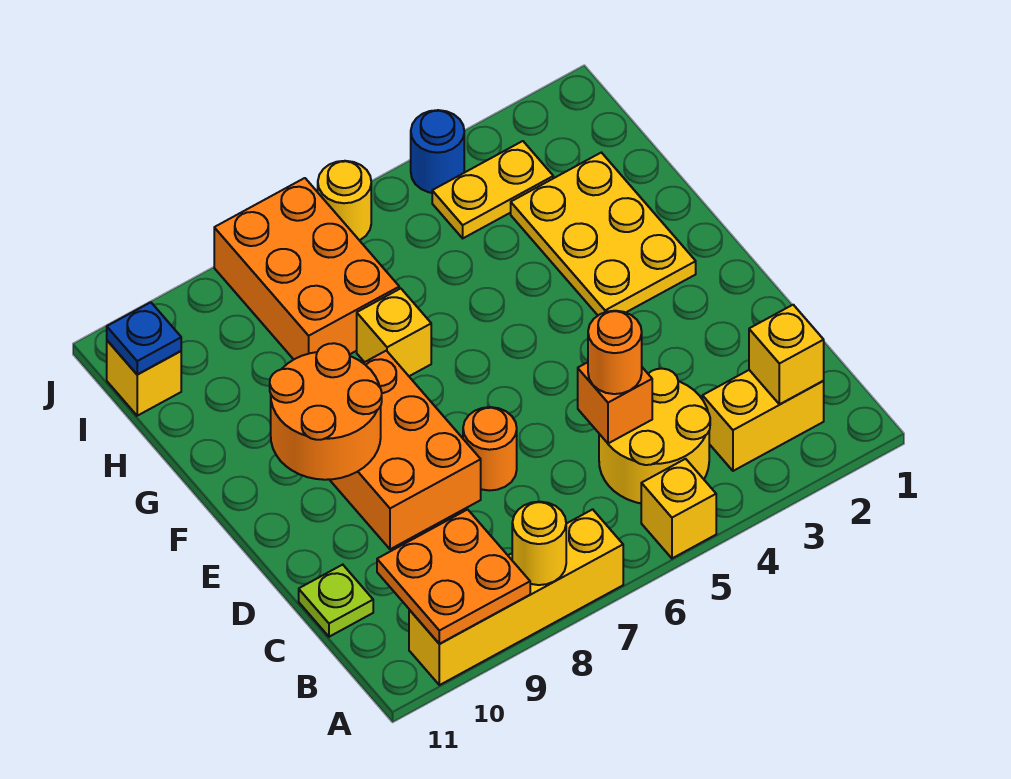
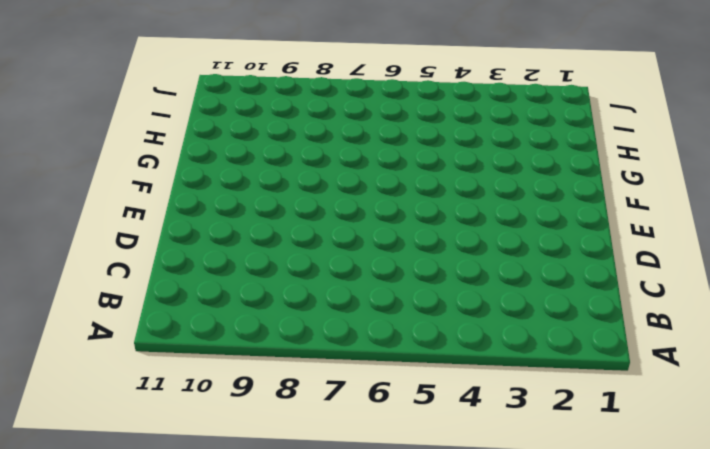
none -> yellow 1x1 brick [641,459,716,558]
none -> yellow 1x4 brick [409,509,623,685]
none -> yellow 1x2 brick [702,370,824,471]

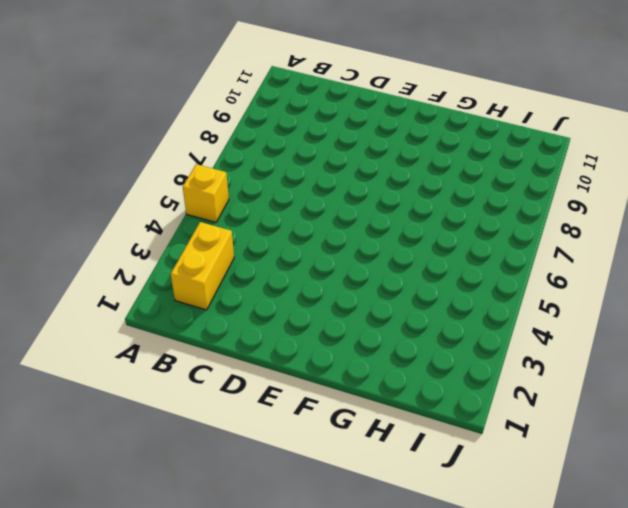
none -> yellow 1x4 brick [409,509,623,685]
none -> yellow 2x2 round brick [599,369,710,503]
none -> lime 1x1 plate [299,565,373,637]

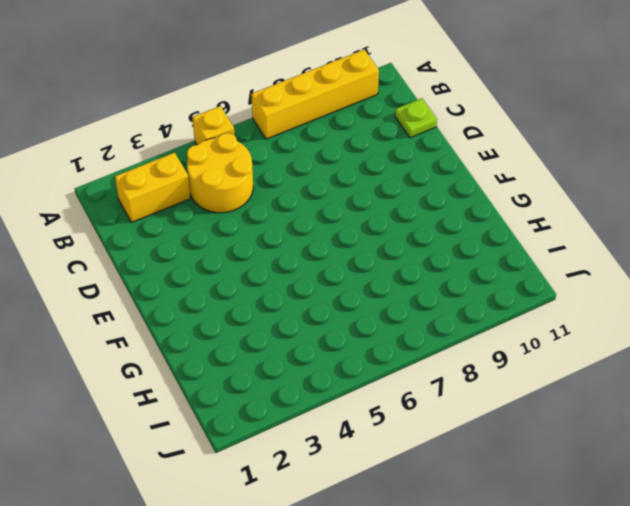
none -> orange 1x1 round brick [463,407,517,491]
none -> orange 2x3 brick [329,351,481,549]
none -> yellow 2x3 plate [511,153,696,315]

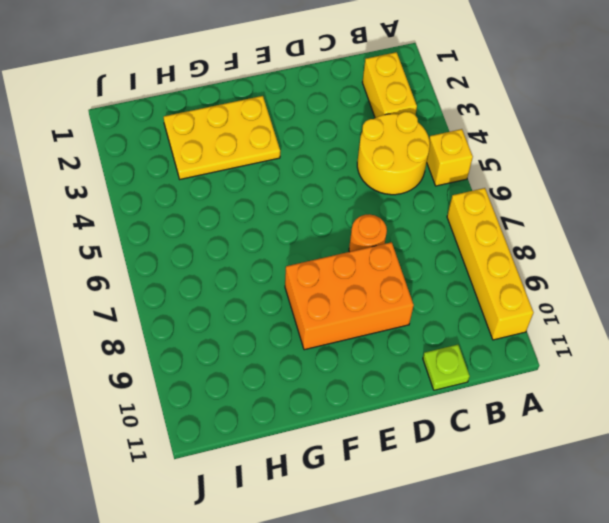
none -> yellow 1x1 brick [357,289,431,376]
none -> orange 2x3 brick [214,178,399,359]
none -> yellow 1x2 plate [432,141,553,238]

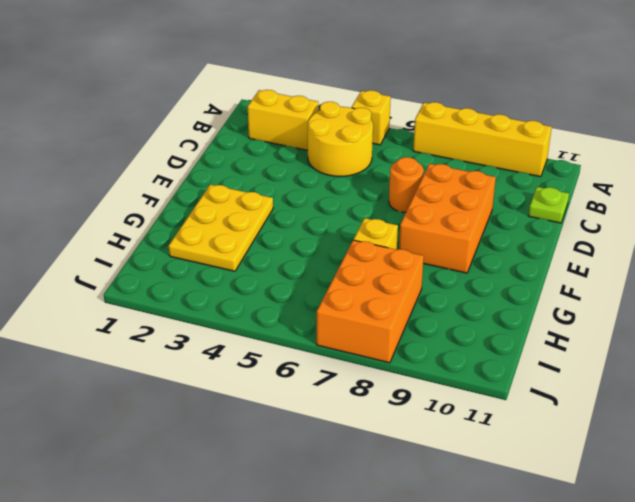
none -> yellow 1x2 plate [432,141,553,238]
none -> yellow 1x1 brick [107,340,181,416]
none -> blue 1x1 round brick [411,110,464,193]

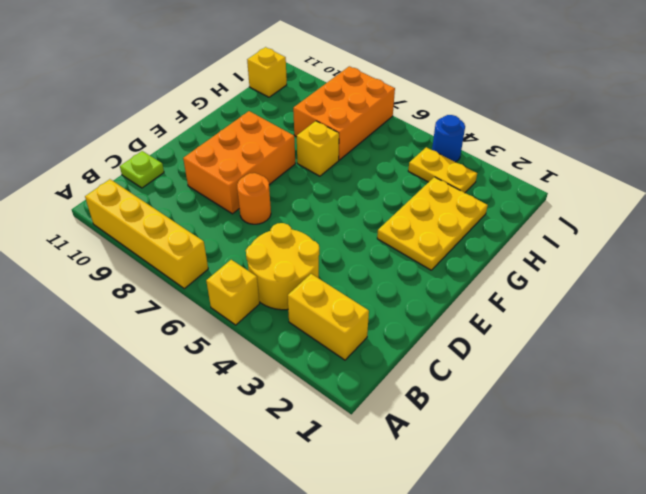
none -> yellow 1x1 round brick [318,161,371,240]
none -> yellow 1x1 round brick [512,501,566,585]
none -> orange 2x2 plate [377,509,530,644]

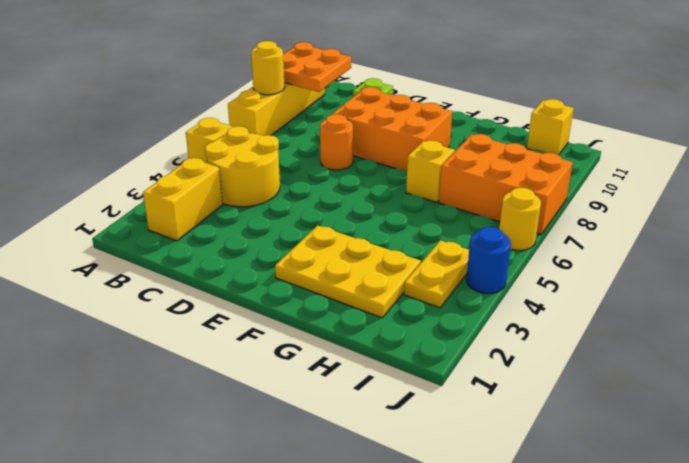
none -> yellow 1x1 brick [749,305,824,404]
none -> orange 1x1 brick [578,362,652,443]
none -> orange 2x2 round brick [270,343,382,480]

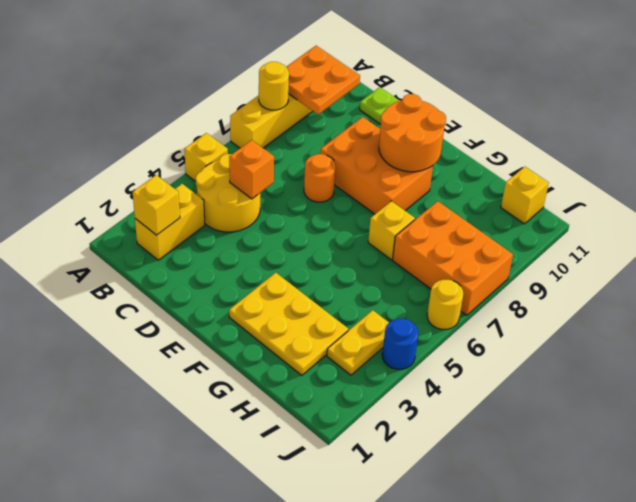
none -> blue 1x1 plate [107,302,181,374]
none -> orange 1x1 round brick [588,311,642,394]

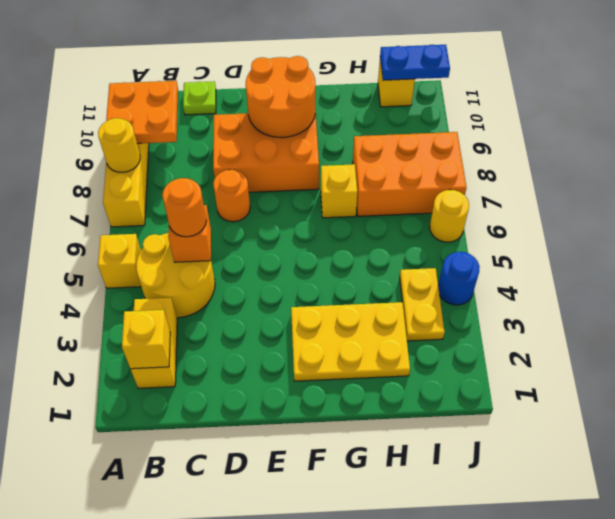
blue 1x2 plate [380,45,450,80] -> blue 1x1 plate [107,302,181,374]

